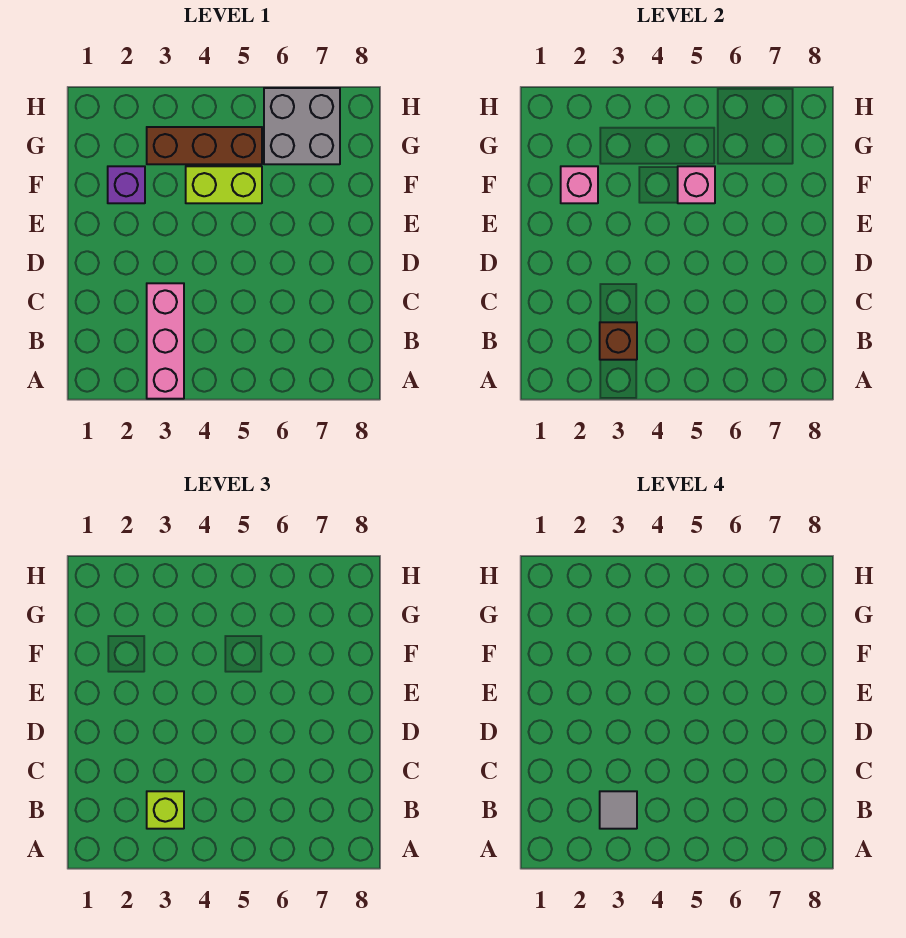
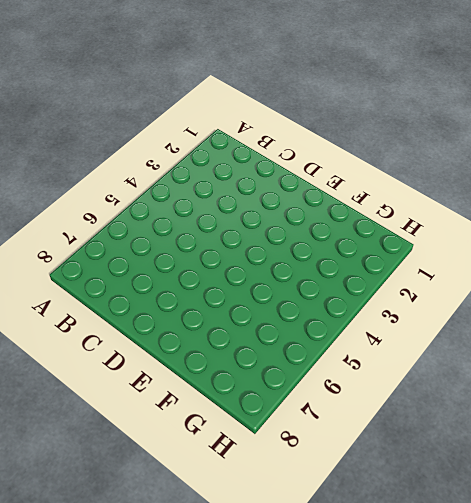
none -> pink 1x3 brick [147,283,184,399]
none -> purple 1x1 brick [108,166,145,203]

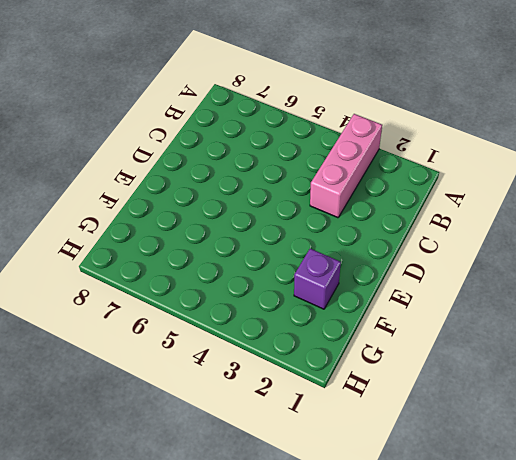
none -> lime 1x2 brick [186,166,262,203]
none -> brown 1x3 brick [147,127,262,164]

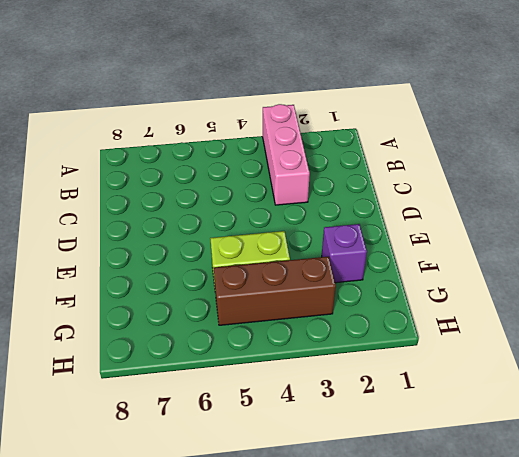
none -> grey 2x2 brick [264,88,340,164]
none -> brown 1x1 brick [600,322,637,360]

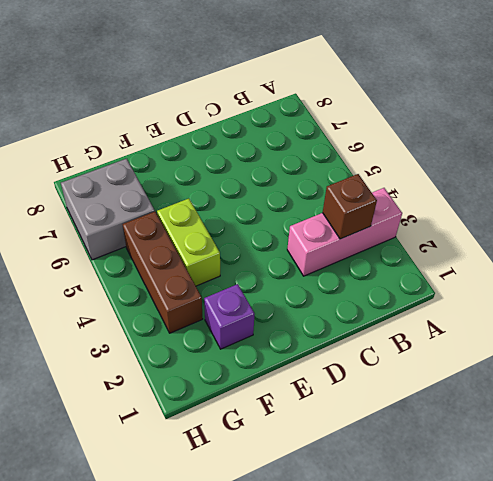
none -> pink 1x1 brick [561,166,598,203]
none -> pink 1x1 brick [678,166,715,203]

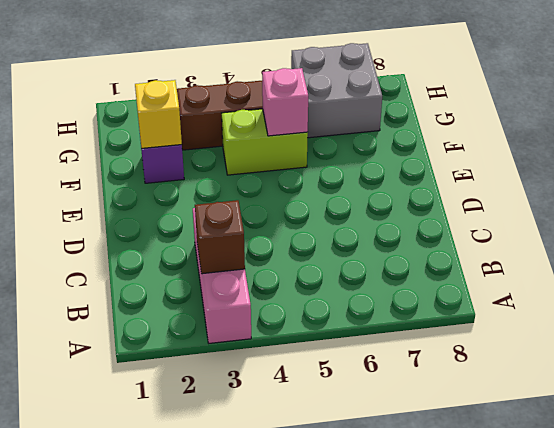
yellow 1x1 brick [135,80,182,148] -> pink 1x1 brick [561,166,598,203]
none -> lime 1x1 brick [147,791,184,829]
none -> grey 1x1 tile [600,791,637,829]

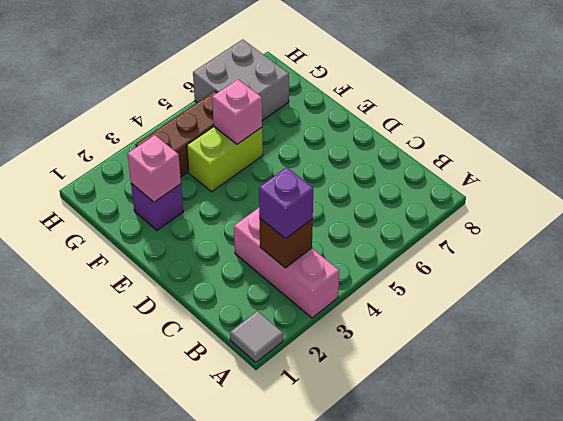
grey 1x1 tile [230,311,283,363] -> grey 1x1 tile moved to [600,791,637,829]
purple 1x1 brick [259,167,313,239] -> lime 1x1 brick [147,791,184,829]

